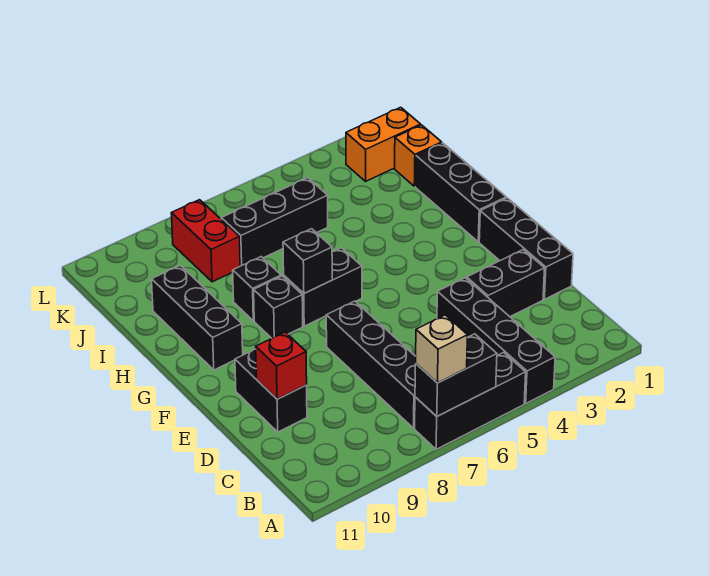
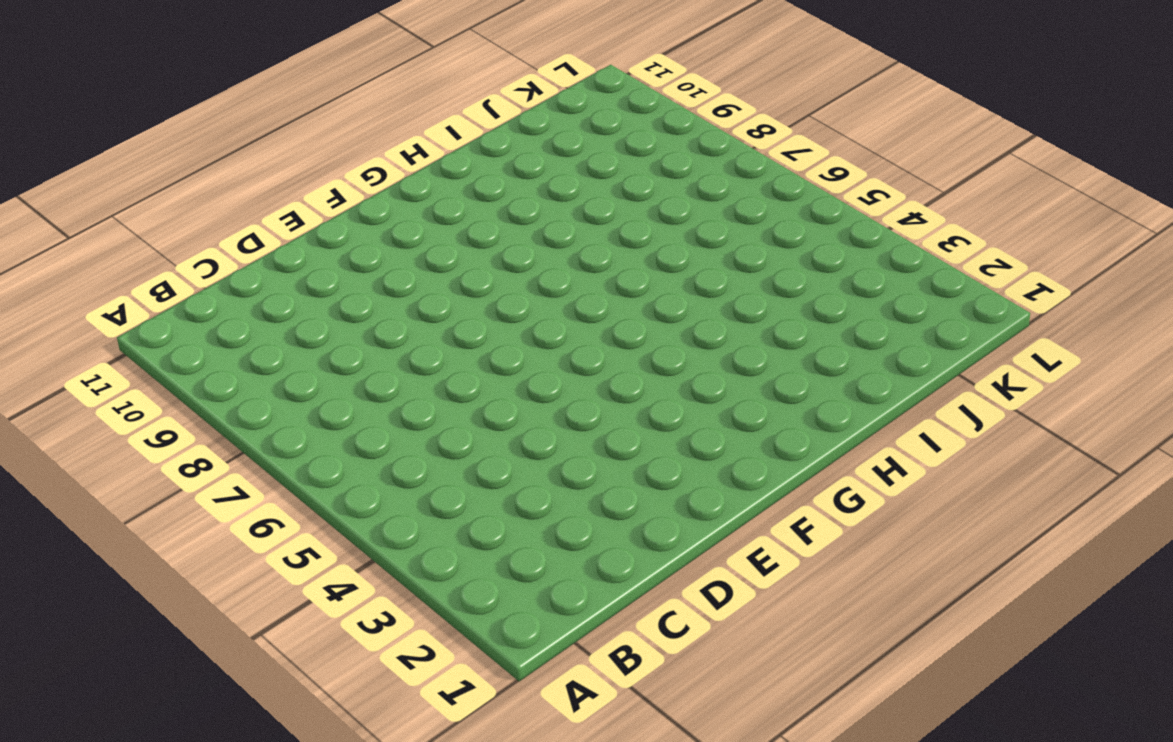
none -> black 1x4 brick [437,278,555,403]
none -> black 1x3 brick [415,352,526,449]
none -> black 1x4 brick [326,301,416,428]

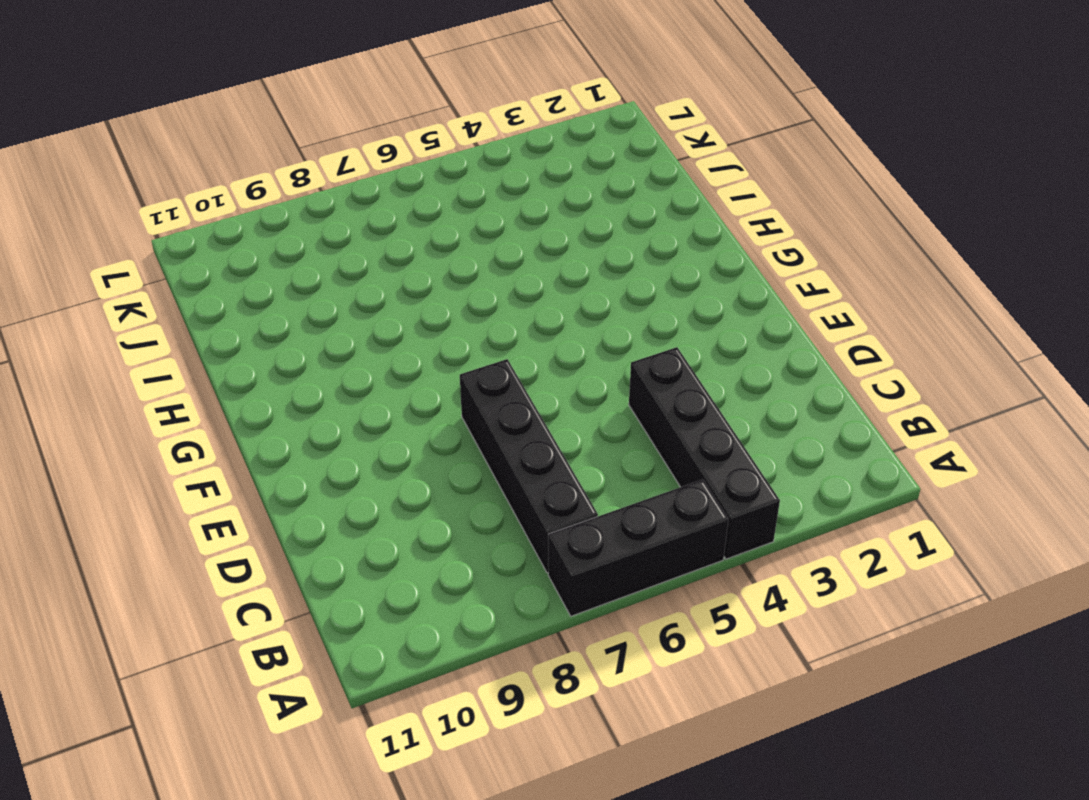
none -> black 1x3 brick [479,198,573,299]
none -> black 1x2 brick [467,250,545,317]
none -> black 1x2 brick [235,349,307,432]

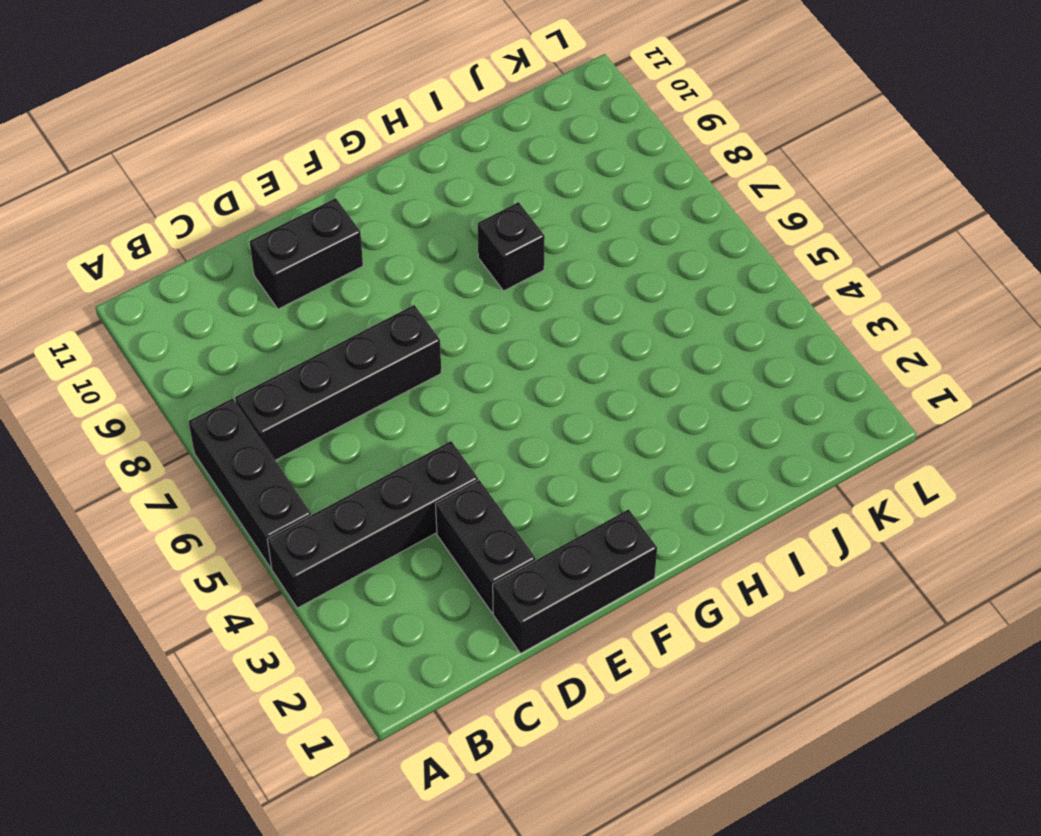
none -> black 1x3 brick [415,143,506,242]
none -> black 1x2 brick [284,248,362,326]
none -> black 1x1 brick [254,276,303,338]

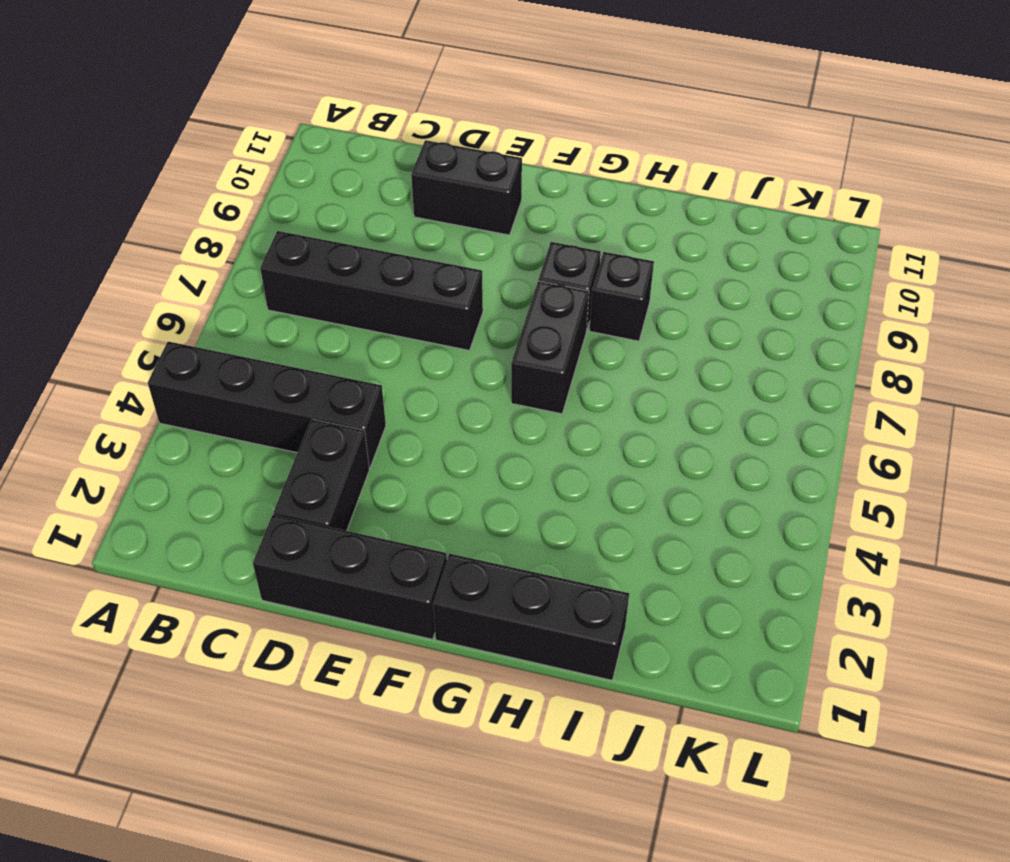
none -> black 1x3 brick [415,352,526,449]
none -> black 1x3 brick [152,265,243,370]
none -> orange 1x1 brick [395,125,442,186]

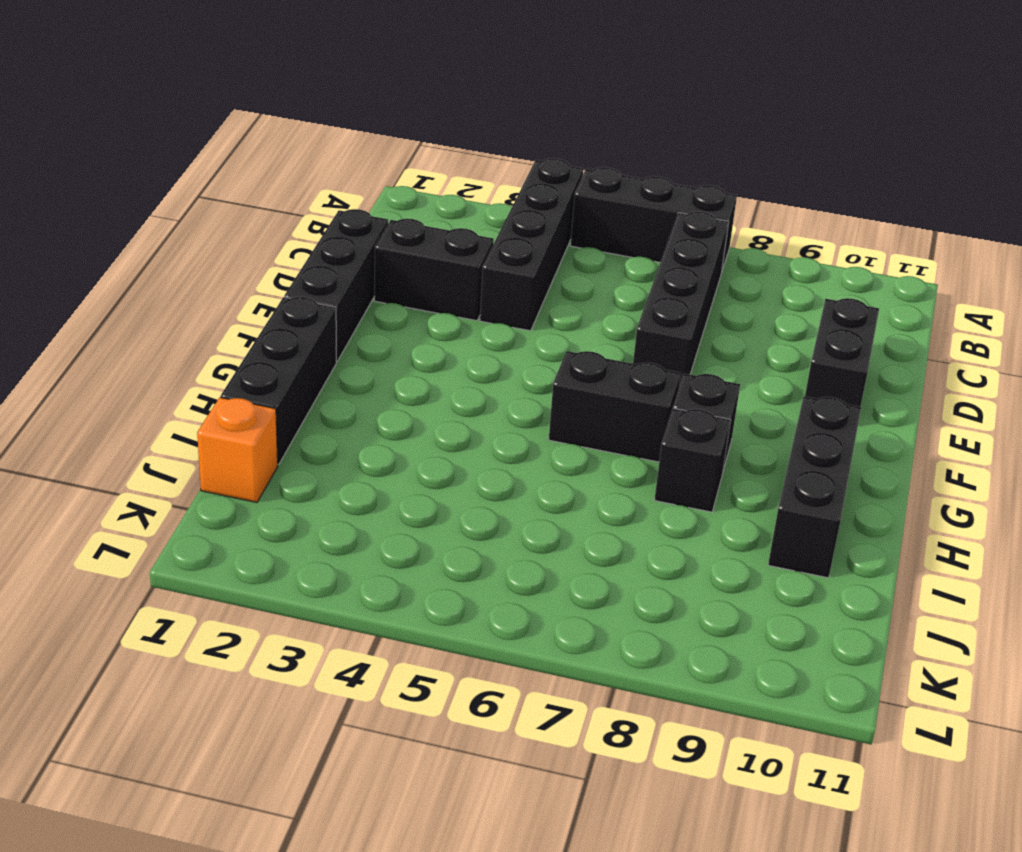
none -> black 1x3 brick [221,178,328,266]
none -> red 1x2 brick [171,200,240,282]
none -> orange 1x2 brick [346,107,421,181]

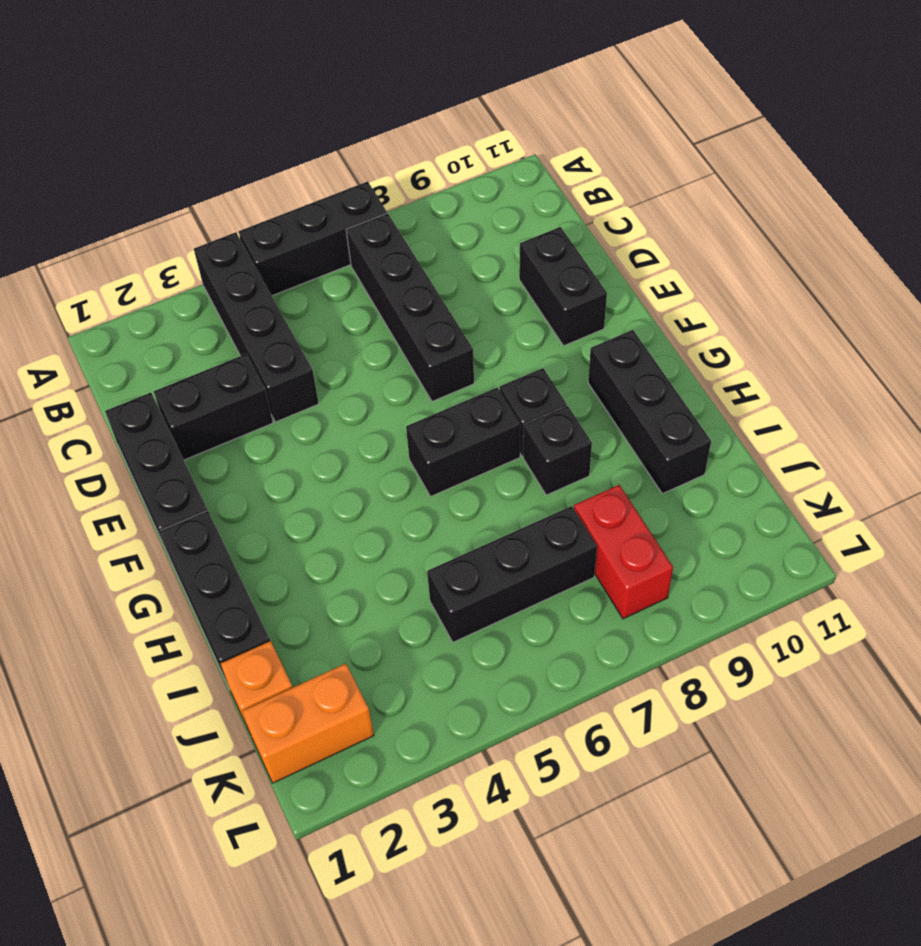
none -> black 1x2 brick [415,334,497,416]
none -> red 1x1 brick [256,332,307,399]
none -> black 1x1 brick [283,229,332,293]

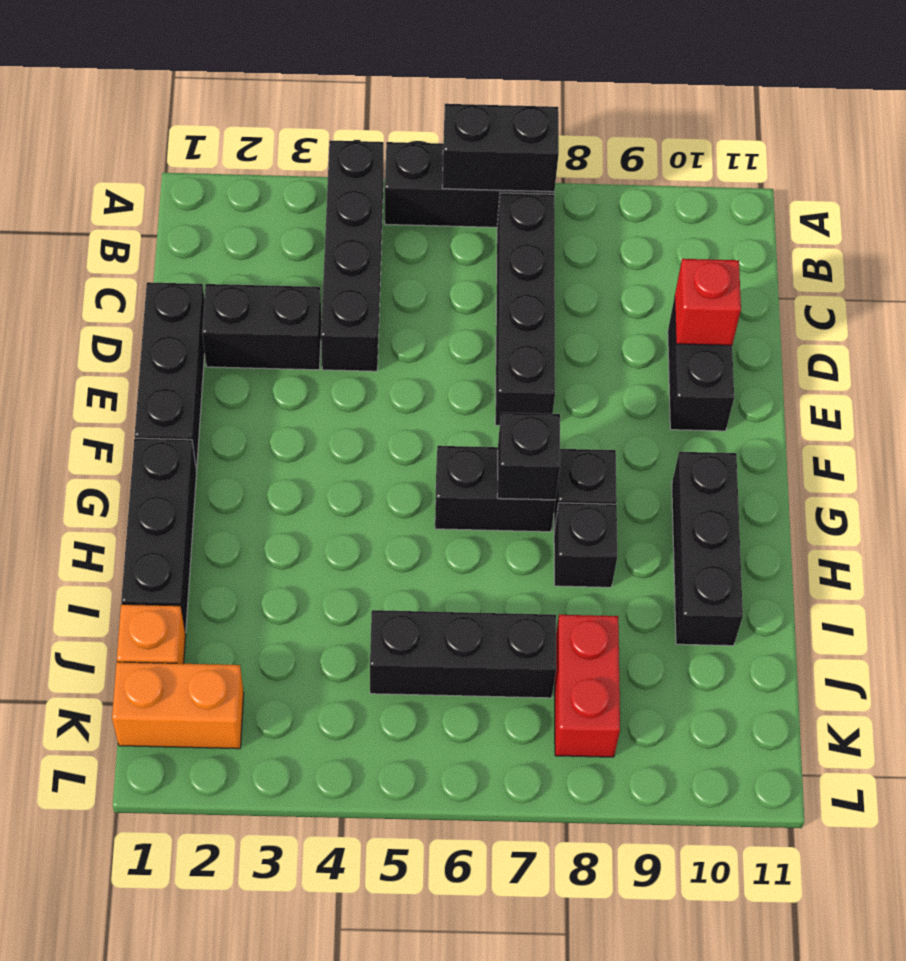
none -> tan 1x1 brick [416,315,467,383]

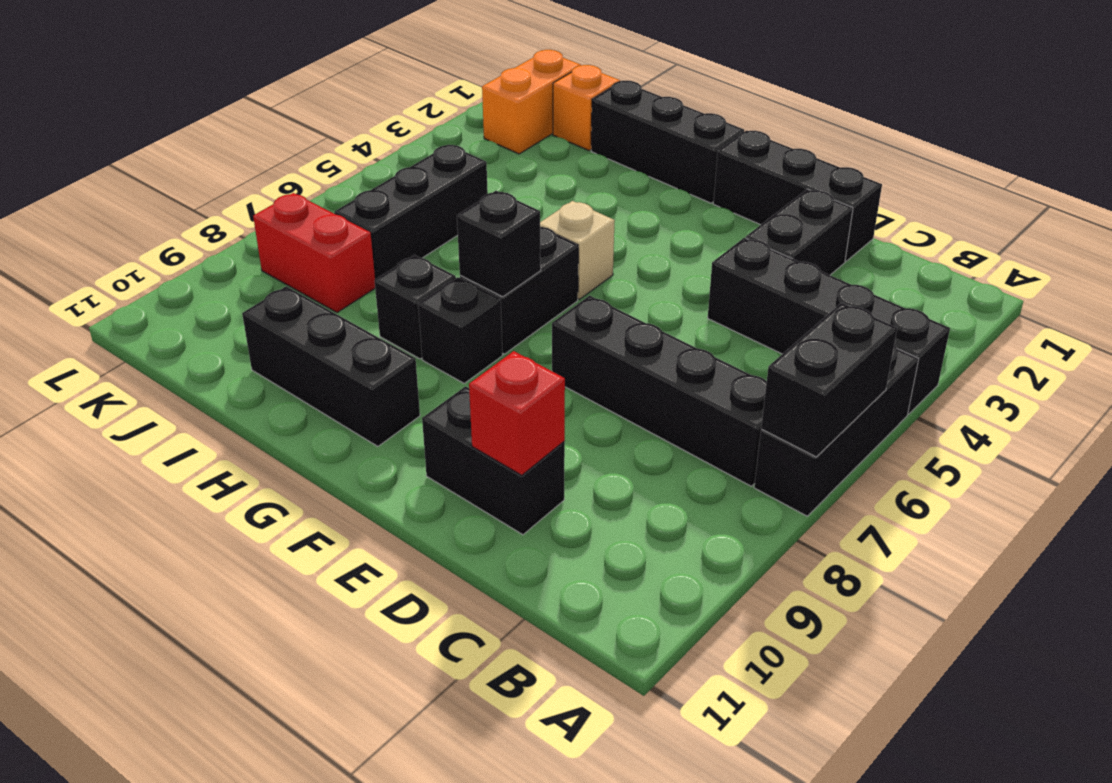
tan 1x1 brick [540,201,615,299] -> tan 1x1 brick moved to [416,315,467,383]

